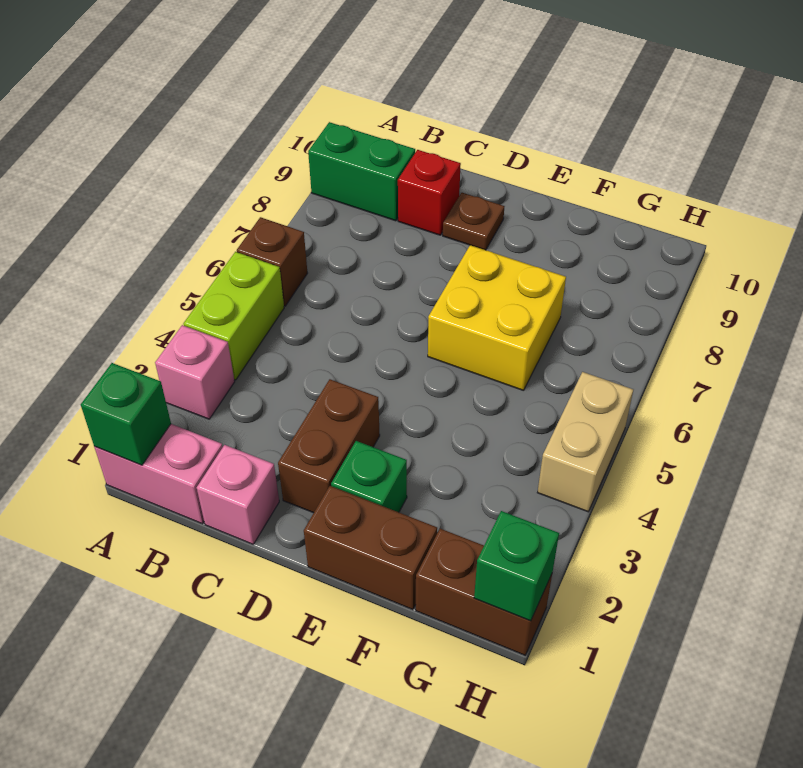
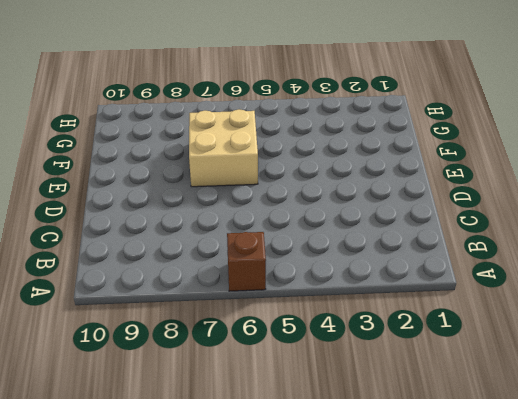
tan 2x2 brick [189,109,258,187] -> yellow 2x2 brick [428,245,566,391]
none -> pink 1x2 brick [94,424,223,524]
none -> pink 1x1 brick [155,325,235,419]
none -> lime 1x2 brick [184,252,284,380]

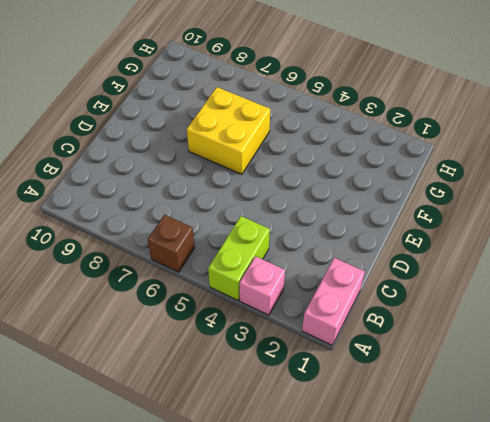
lime 1x2 brick [208,216,270,300] -> lime 1x2 brick turned to [184,252,284,380]
none -> green 1x2 brick [308,122,415,221]
none -> pink 1x1 brick [197,445,279,544]
none -> red 1x1 brick [398,150,461,235]

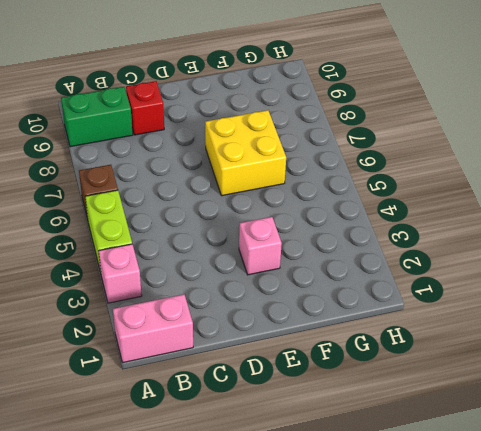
pink 1x1 brick [239,217,282,275] -> pink 1x1 brick moved to [197,445,279,544]
none -> brown 1x2 brick [278,379,380,513]
none -> brown 1x1 plate [443,193,504,250]
none -> brown 1x2 brick [304,486,437,610]

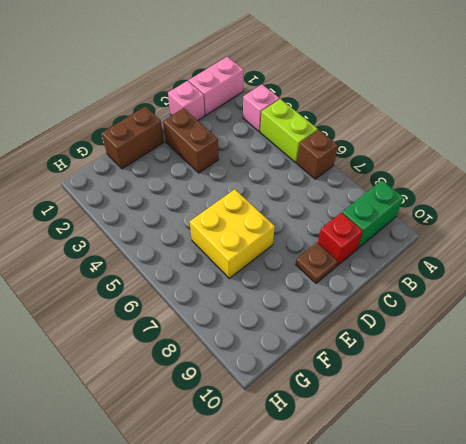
none -> green 1x1 brick [331,441,407,512]
none -> brown 1x2 brick [416,529,552,655]
none -> tan 1x2 brick [537,372,633,512]

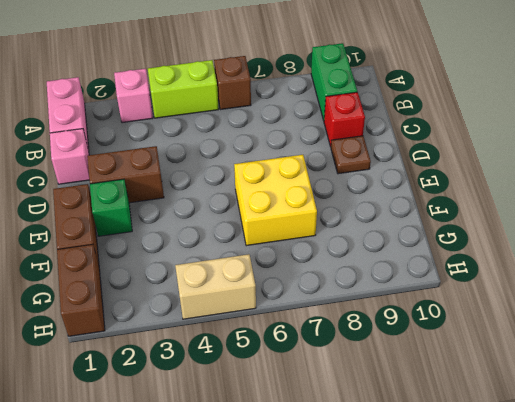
none -> green 1x1 brick [81,363,171,465]
none -> green 1x1 brick [474,511,559,621]

